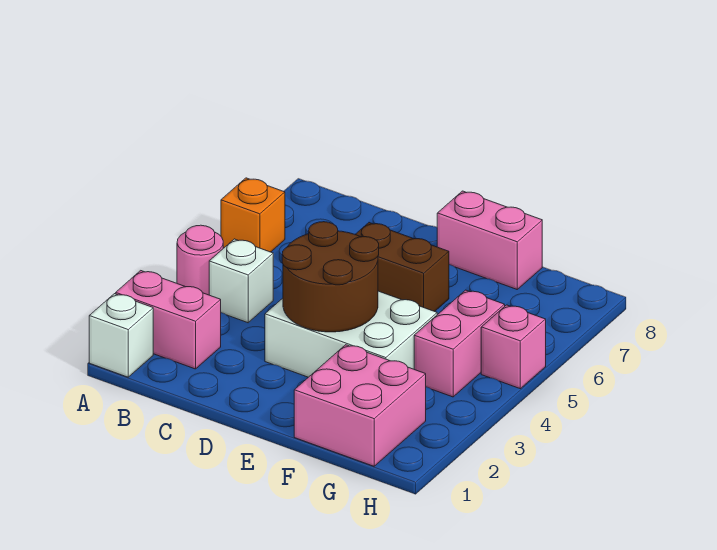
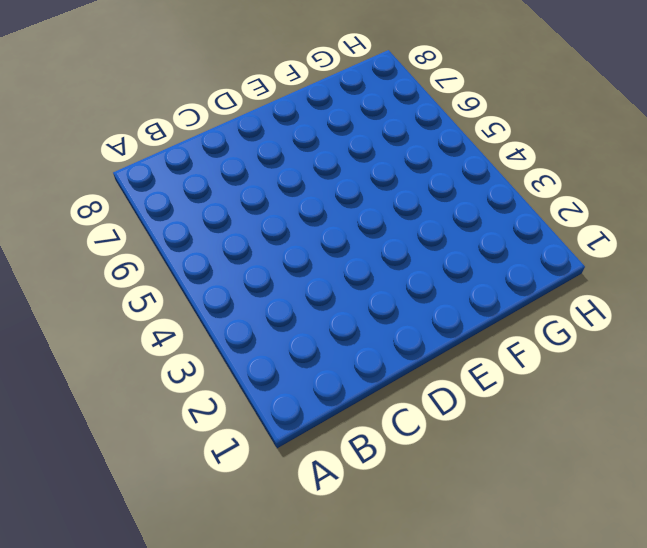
none -> white 1x1 brick [89,294,153,377]
none -> pink 1x2 brick [116,271,221,369]
none -> pink 1x1 round brick [177,225,223,295]

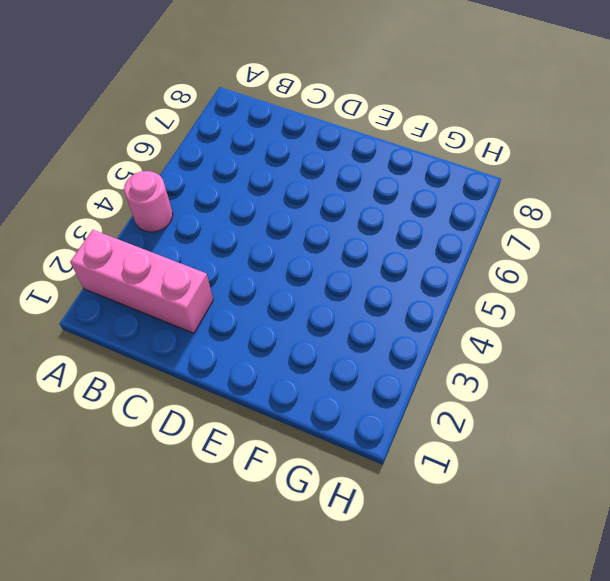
pink 1x3 brick [70,230,213,333] -> pink 1x2 brick [116,271,221,369]
none -> white 1x1 brick [89,294,153,377]
none -> orange 1x1 brick [221,178,285,252]
none -> white 1x1 brick [209,239,273,323]

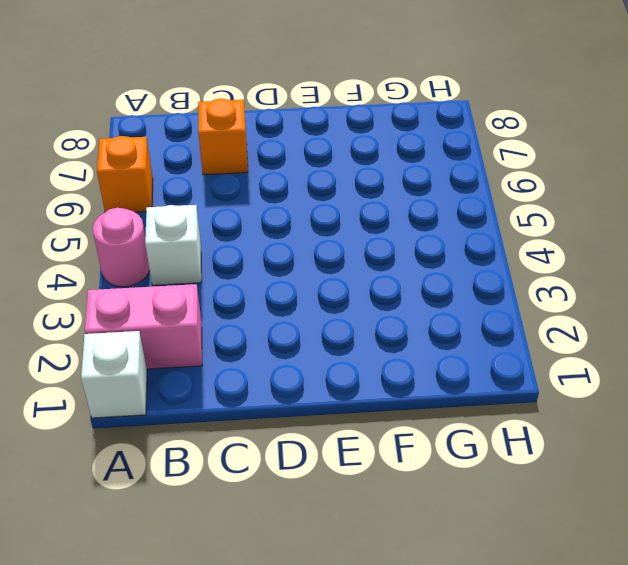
orange 1x1 brick [198,98,248,175] -> none
none -> white 2x3 brick [265,291,437,377]
none -> brown 1x2 brick [355,223,449,312]
none -> pink 1x2 brick [437,191,542,289]

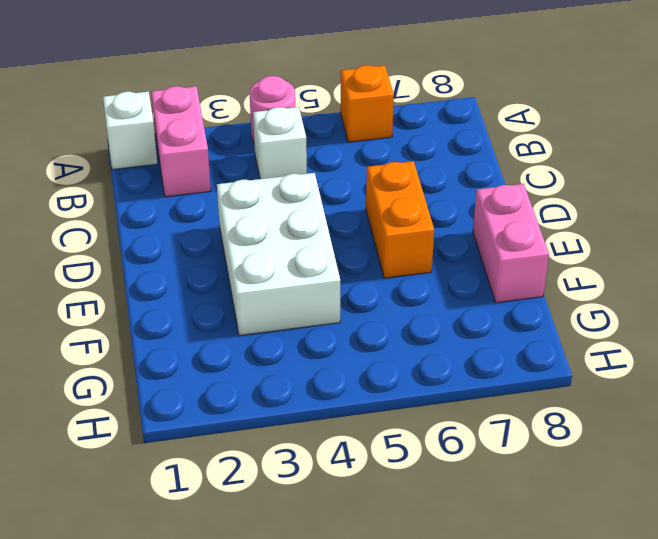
orange 1x2 brick [366,161,434,278] -> brown 1x2 brick [355,223,449,312]
none -> pink 2x2 brick [294,345,426,466]
none -> pink 1x2 brick [414,290,505,397]
none -> pink 1x1 brick [481,305,546,389]

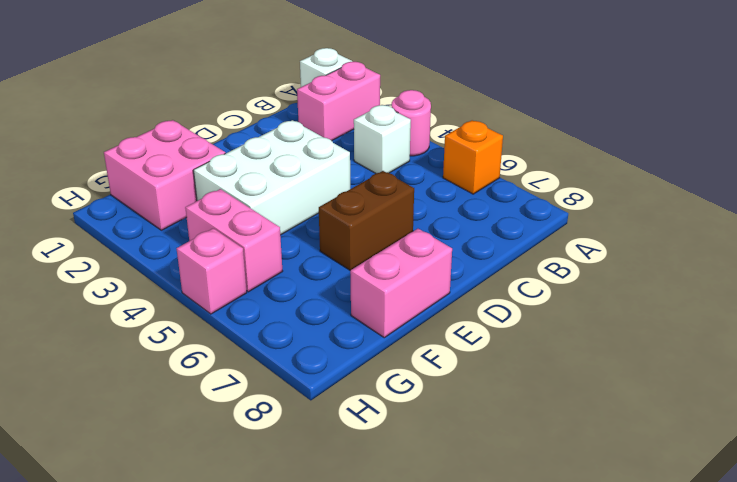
none -> brown 2x2 round brick [282,222,379,332]

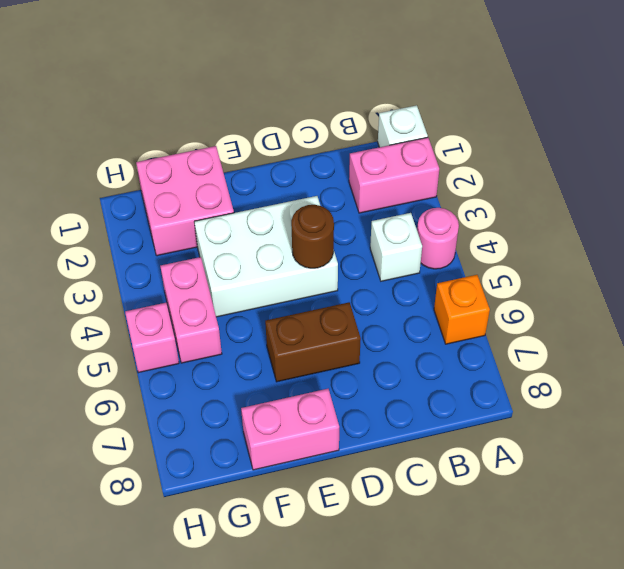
brown 1x1 round brick [291,205,334,268] -> brown 2x2 round brick [282,222,379,332]

